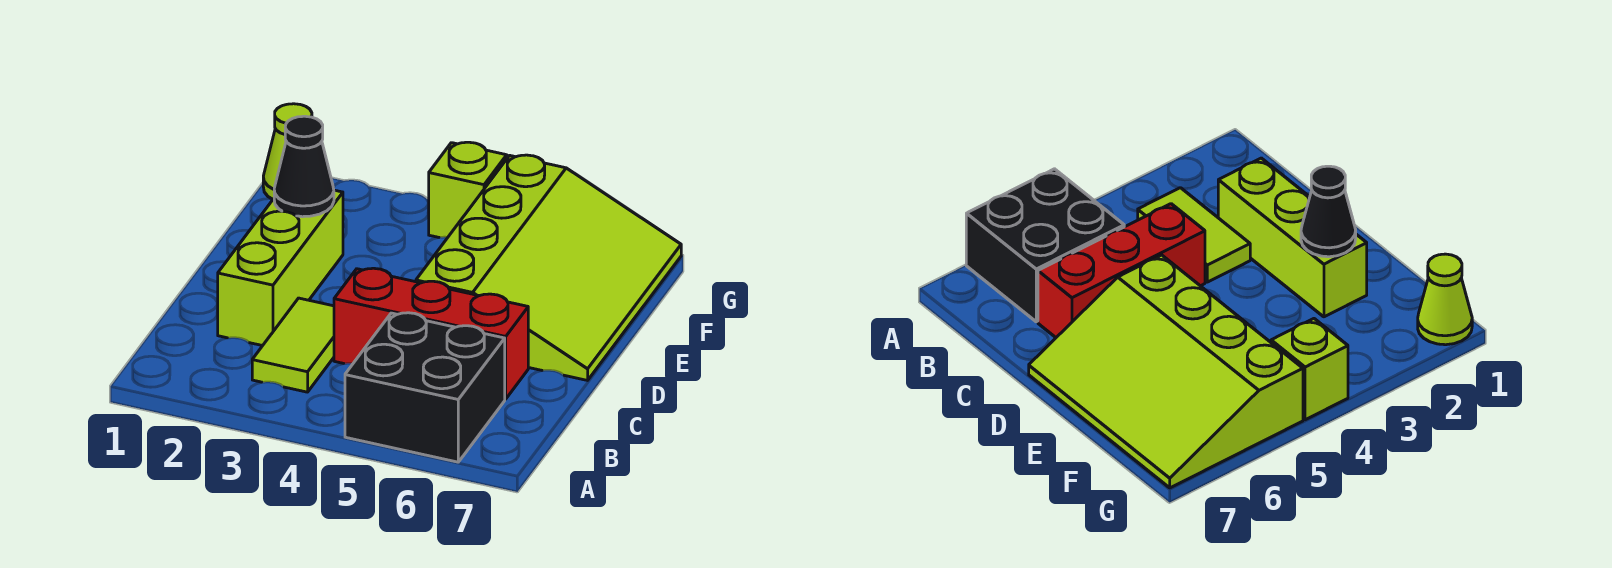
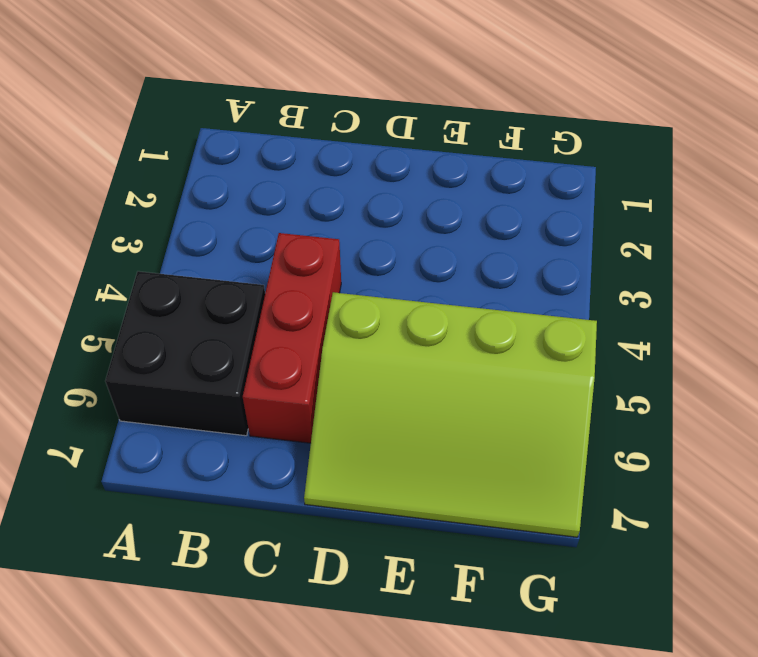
none -> lime 1x2 tile [252,298,334,392]
none -> lime 1x3 brick [218,190,343,346]

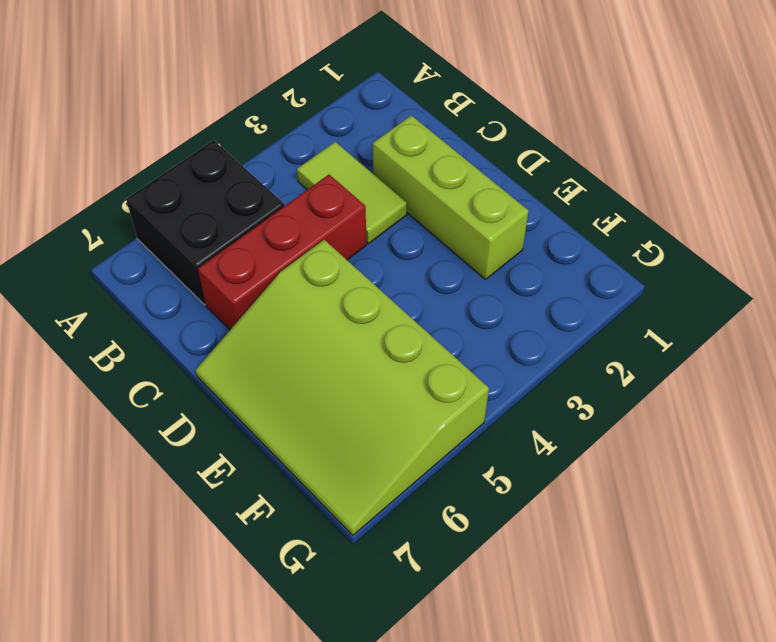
none -> lime 1x1 cone [263,104,312,199]
none -> lime 1x1 brick [429,142,507,238]

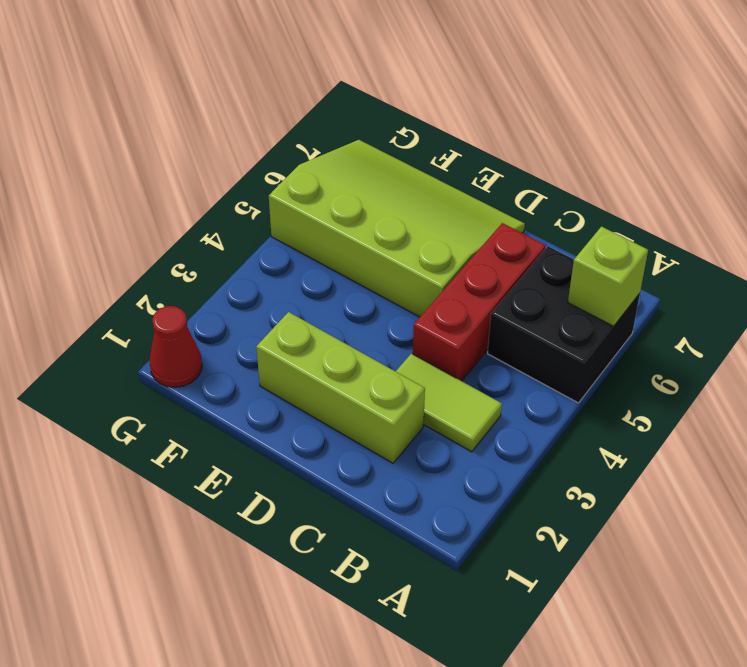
lime 1x1 brick [568,227,648,326] -> lime 1x1 brick moved to [429,142,507,238]
red 1x1 cone [149,306,202,387] -> lime 1x1 cone [263,104,312,199]
none -> black 1x1 cone [274,116,334,217]

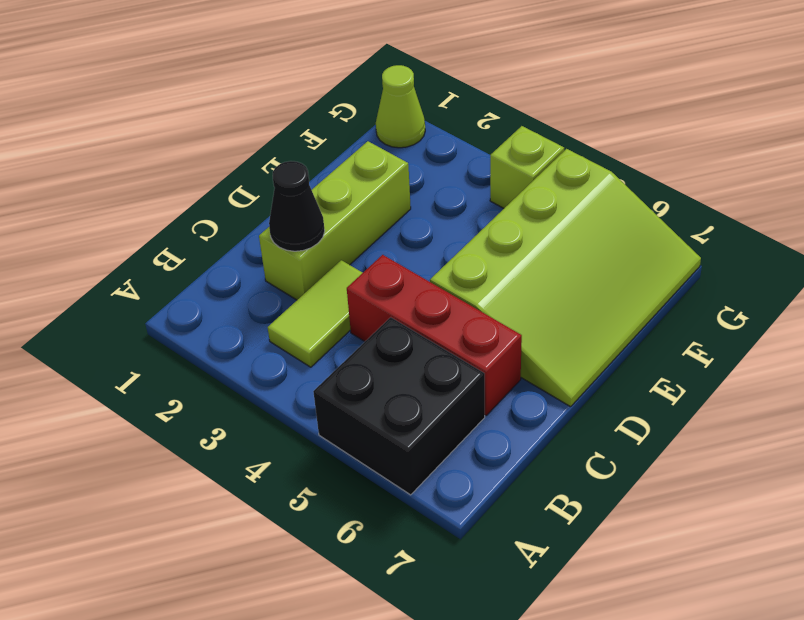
black 1x1 cone [269,161,325,251] -> black 1x1 cone moved to [274,116,334,217]

